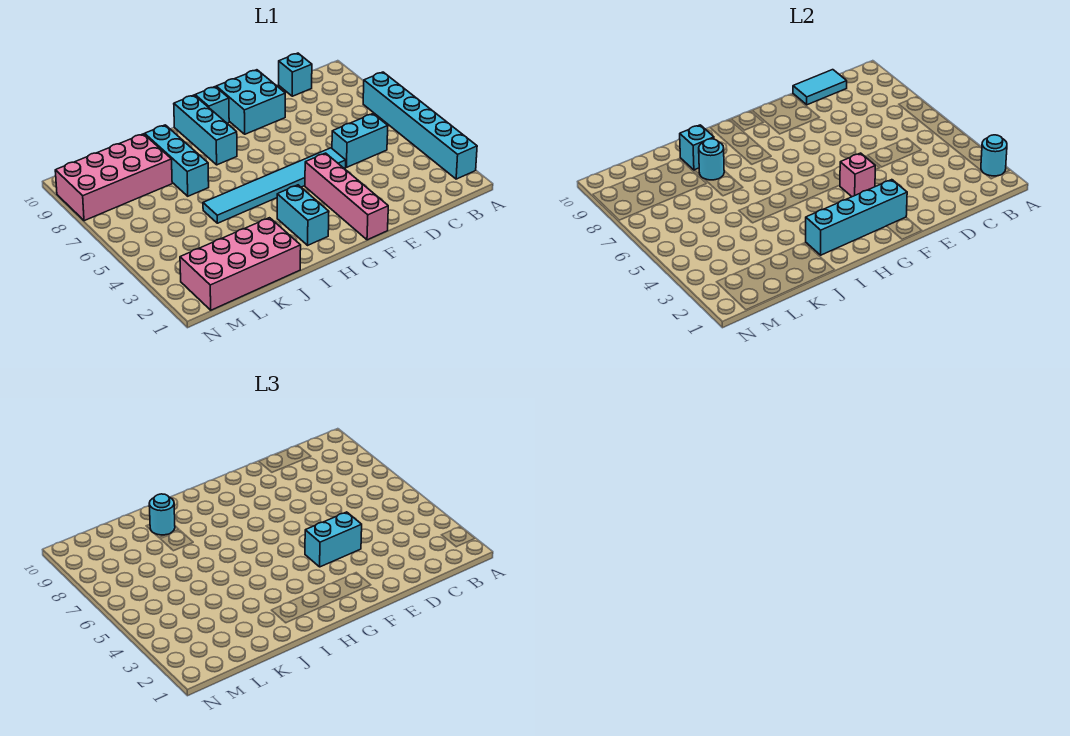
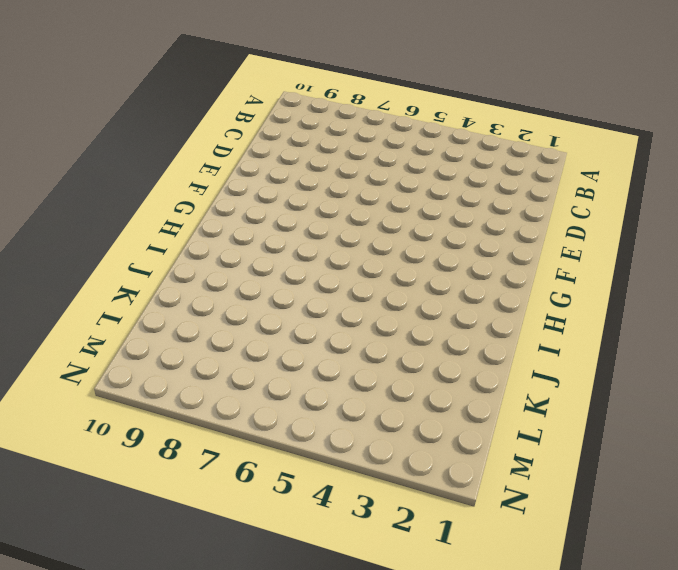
none -> cyan 1x6 brick [363,72,477,179]
none -> cyan 1x2 brick [332,114,388,167]
none -> cyan 1x1 brick [279,53,312,96]

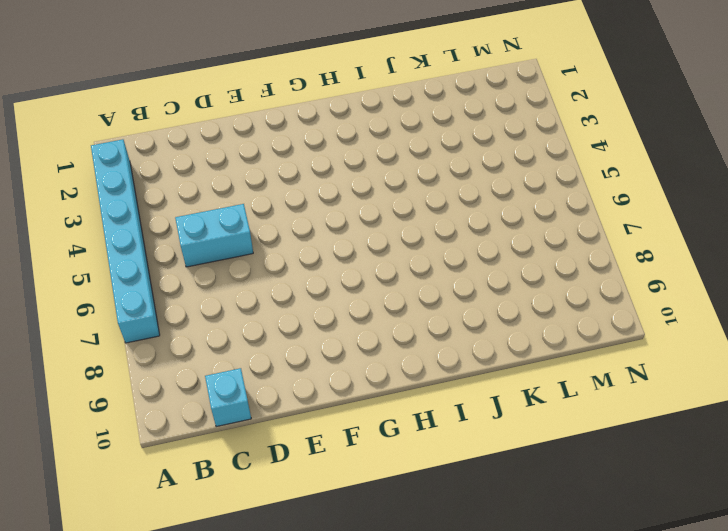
none -> cyan 1x6 tile [203,148,346,223]
none -> cyan 2x2 brick [216,70,285,134]
none -> pink 1x4 brick [305,153,388,240]

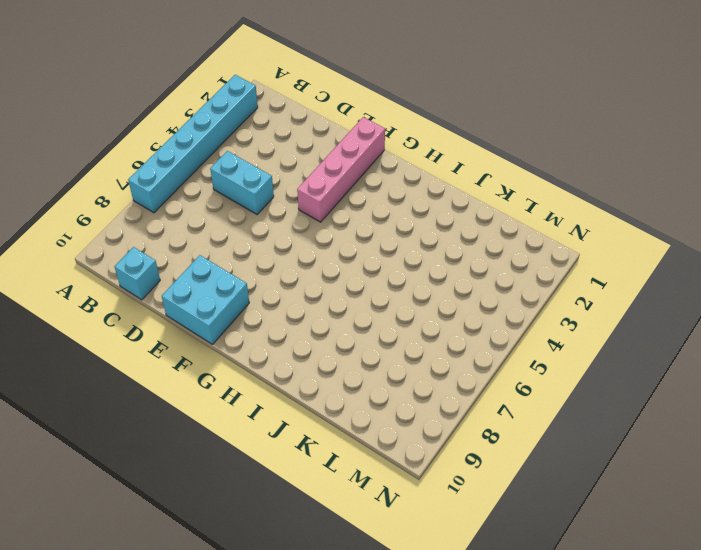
none -> cyan 1x6 tile [203,148,346,223]
none -> cyan 1x1 brick [195,87,229,123]
none -> cyan 1x2 brick [277,185,329,245]

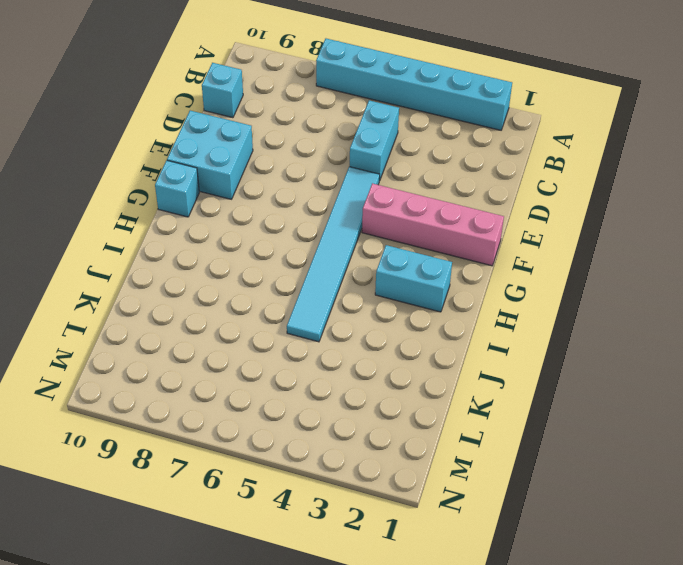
none -> cyan 1x3 brick [174,95,237,165]
none -> pink 2x4 brick [180,218,301,310]
none -> cyan 1x3 brick [145,125,209,196]

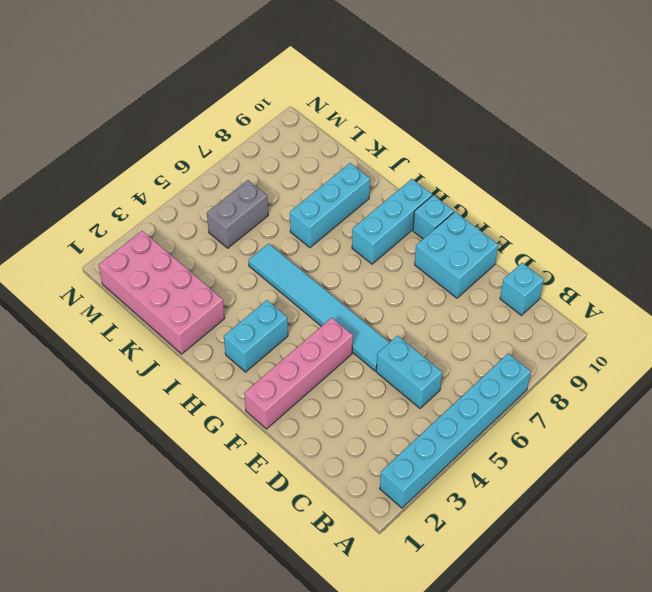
grey 1x2 brick [207,180,268,248] -> none
none -> pink 2x4 brick [55,134,172,221]
none -> cyan 1x1 round brick [981,135,1007,176]
none -> cyan 1x2 tile [793,70,847,105]

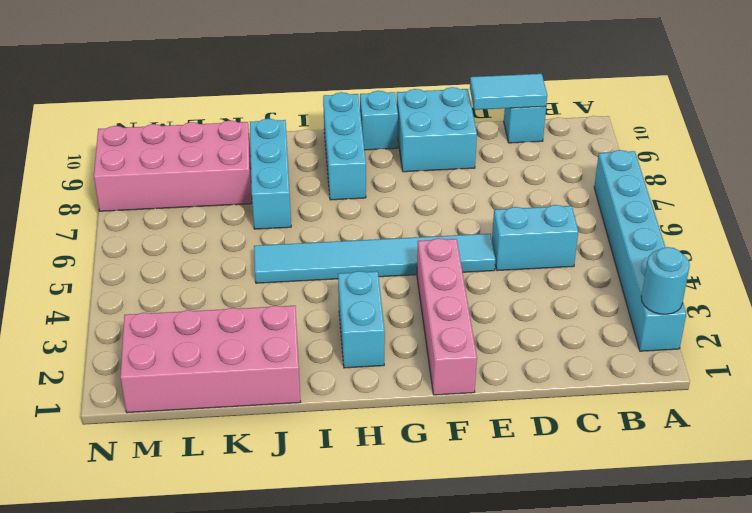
none -> cyan 1x4 brick [806,180,907,255]
none -> pink 1x1 brick [840,153,875,197]
none -> cyan 1x1 round brick [699,139,724,180]

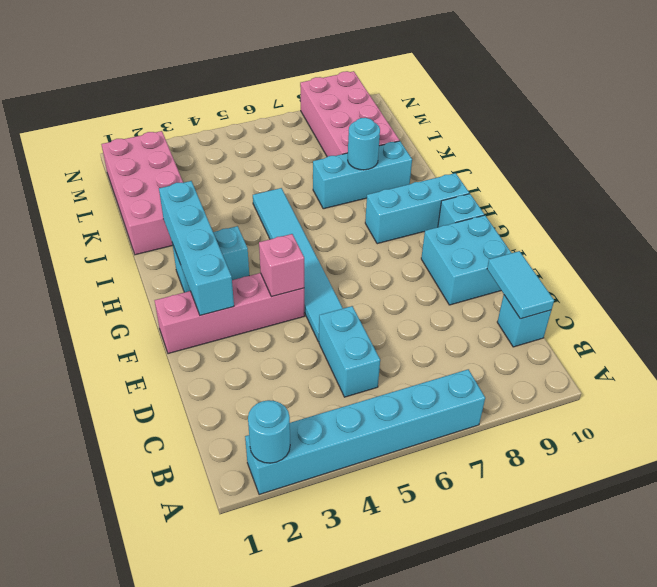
none -> cyan 1x1 brick [680,125,714,170]
none -> cyan 1x2 brick [305,512,362,567]
none -> cyan 1x1 round brick [149,494,175,535]

